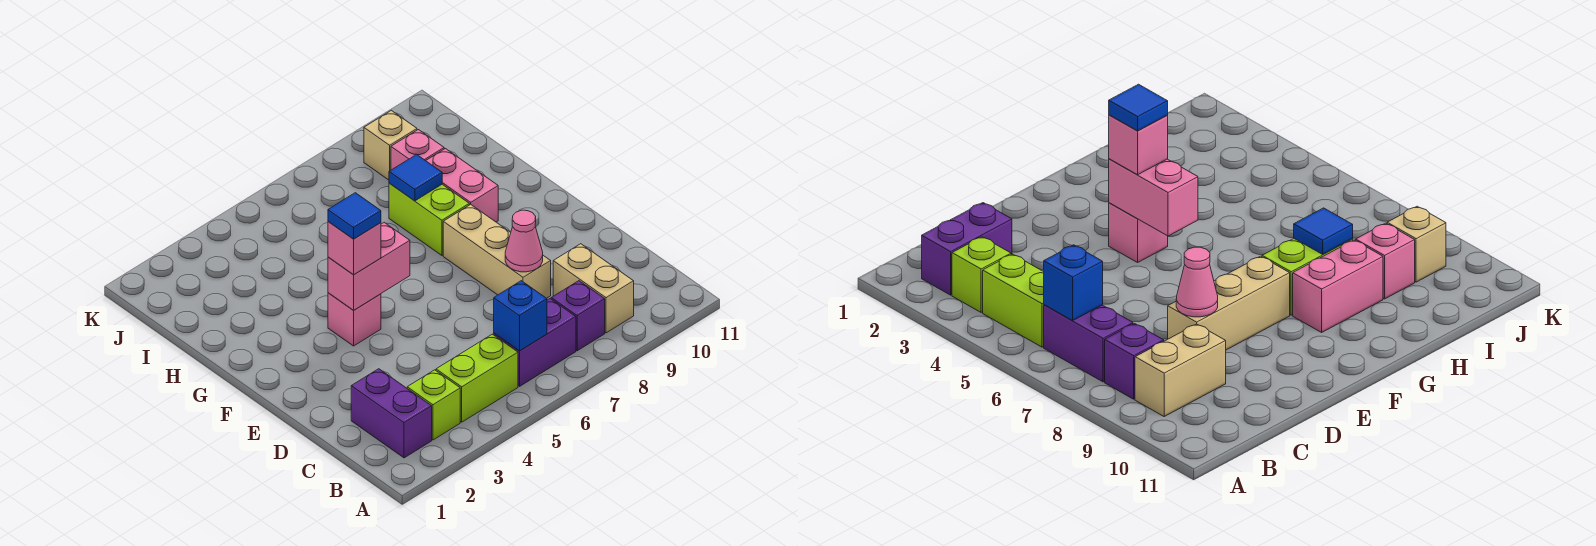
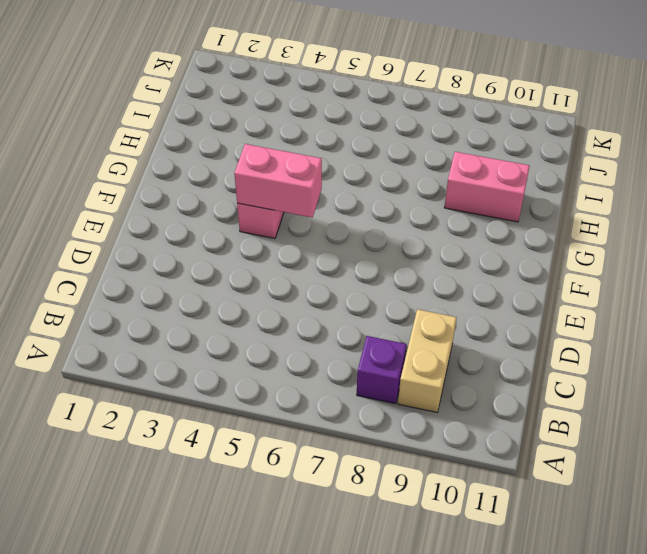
pink 1x2 brick [444,152,530,222] -> pink 1x2 brick turned to [426,149,498,222]
none -> purple 1x2 brick [351,369,432,458]
none -> lime 1x1 brick [407,370,460,440]
none -> lime 1x2 brick [436,334,518,422]

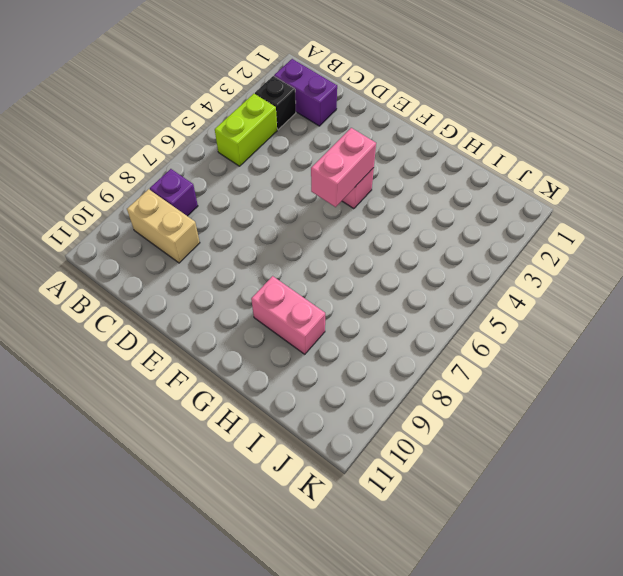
black 1x1 brick [255,76,296,130] -> lime 1x1 brick [407,370,460,440]
none -> purple 1x2 brick [494,299,576,386]
none -> tan 1x3 brick [443,204,551,298]
none -> lime 1x2 brick [389,183,469,255]

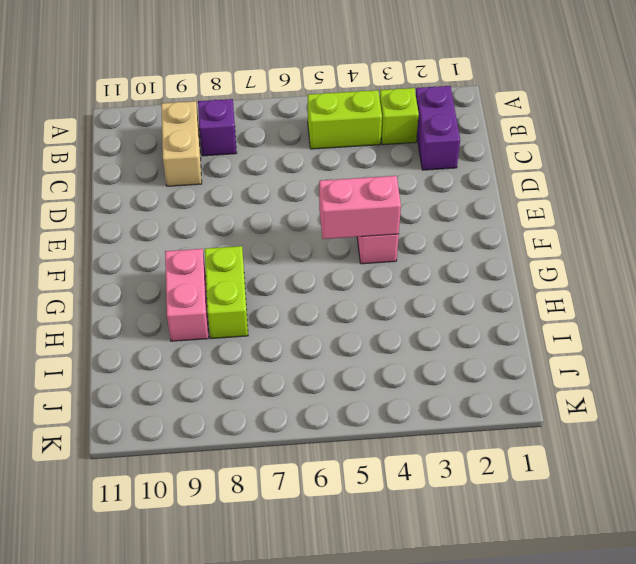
none -> purple 1x2 brick [494,299,576,386]
none -> tan 1x3 brick [443,204,551,298]
none -> pink 1x1 brick [391,130,444,170]

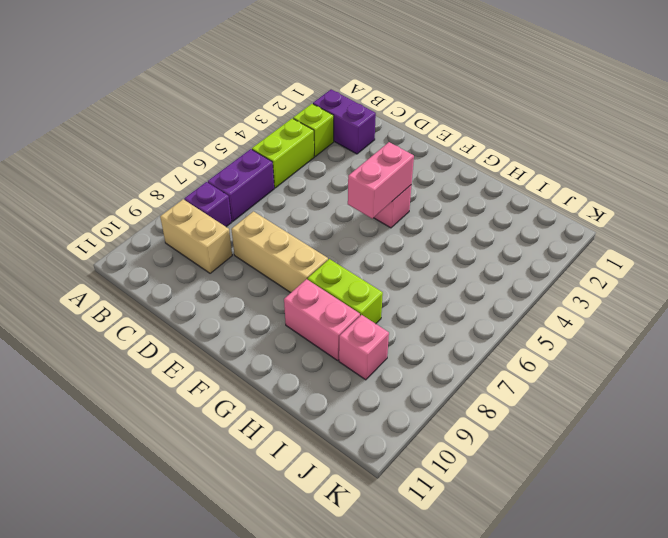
none -> tan 1x1 brick [364,110,417,180]
none -> blue 1x1 brick [494,281,547,351]
none -> pink 1x1 cone [505,210,543,272]

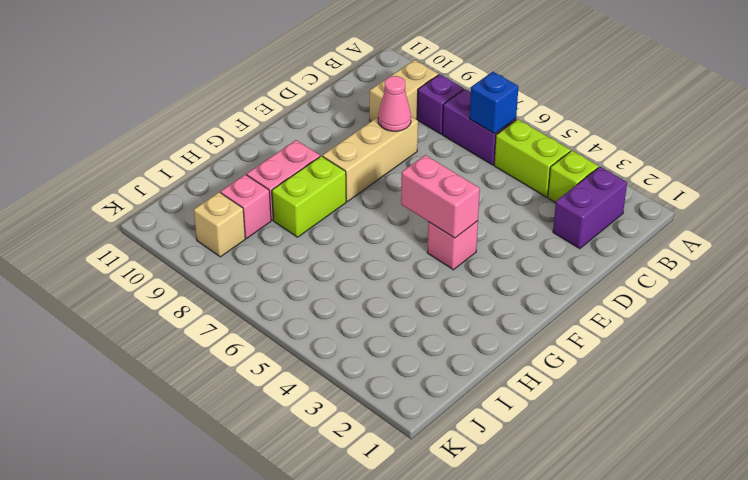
none -> blue 1x1 tile [389,154,442,201]
none -> pink 1x1 brick [328,222,381,275]
none -> blue 1x1 tile [328,193,381,239]

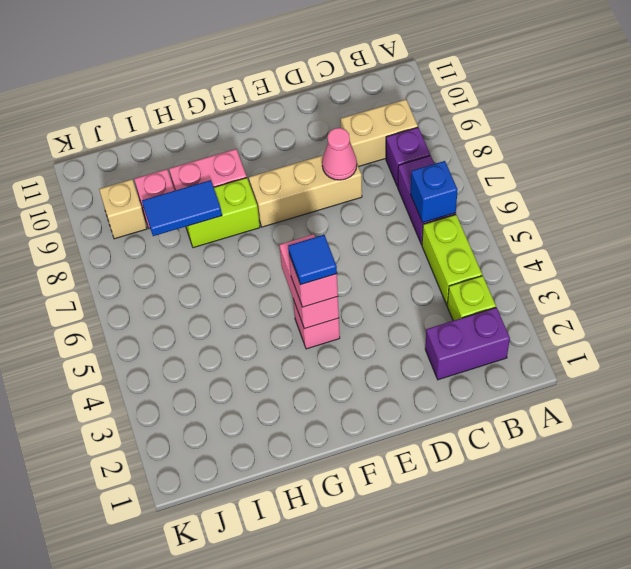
blue 1x2 tile [142,180,222,236] -> blue 1x1 tile [389,154,442,201]

